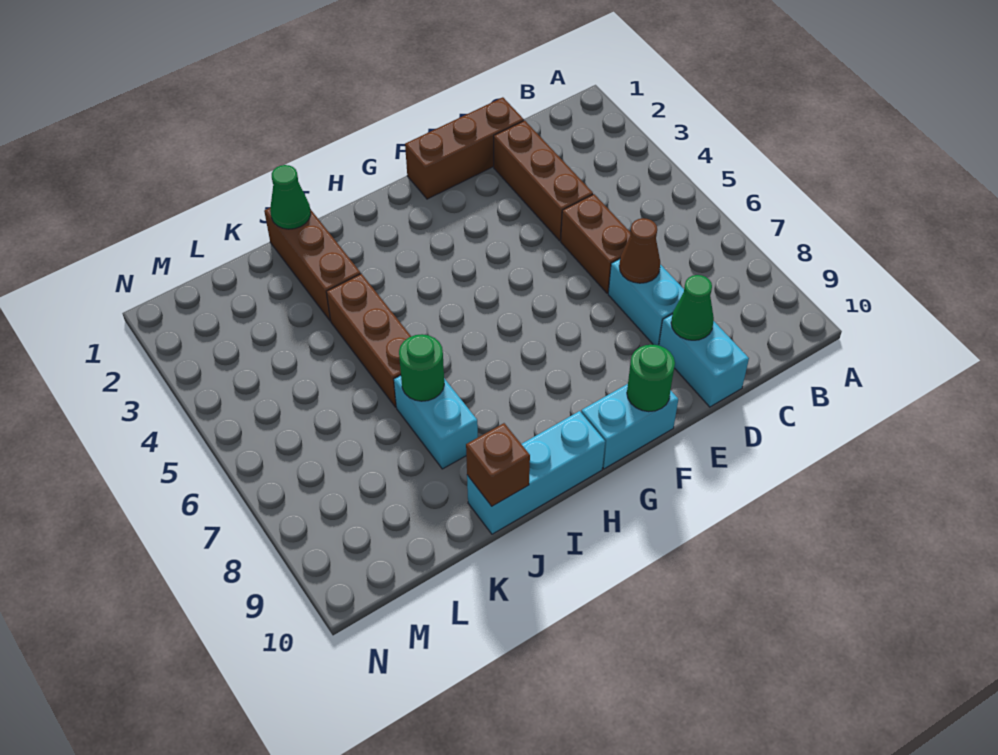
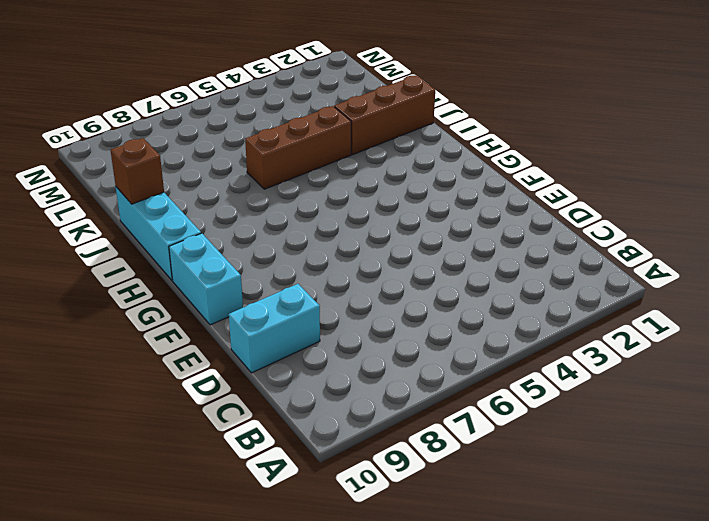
none -> brown 1x3 brick [405,97,524,199]
none -> brown 1x3 brick [494,120,593,241]
none -> brown 1x2 brick [561,194,630,293]

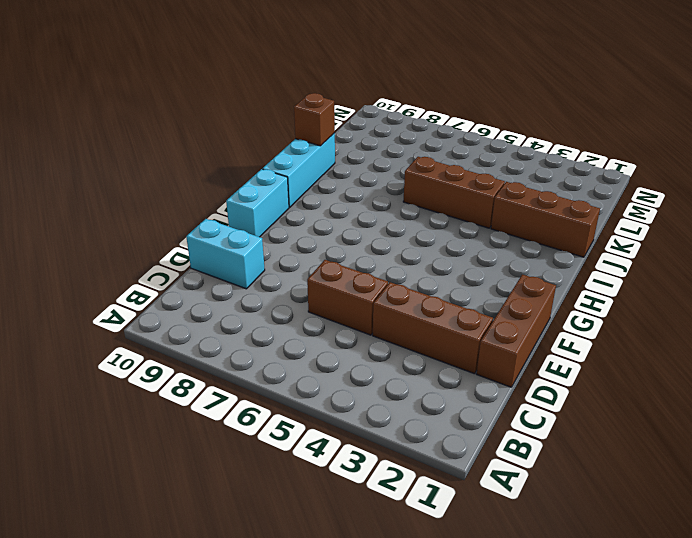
none -> cyan 1x2 brick [608,259,684,345]
none -> cyan 1x2 brick [394,375,478,469]
none -> brown 1x1 cone [619,218,660,283]

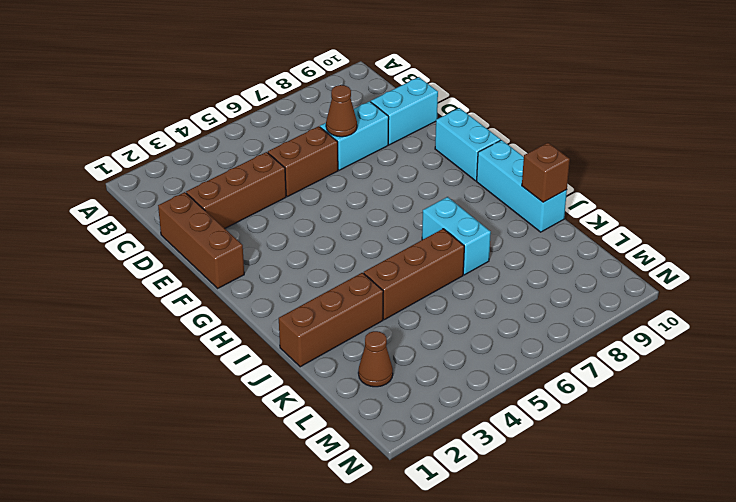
cyan 1x2 brick [422,197,491,275] -> cyan 1x2 brick turned to [394,375,478,469]
brown 1x1 cone [358,331,393,387] -> none
none -> green 1x1 cone [671,275,714,340]
none -> green 1x1 round brick [627,345,675,412]
none -> green 1x1 cone [270,165,311,229]

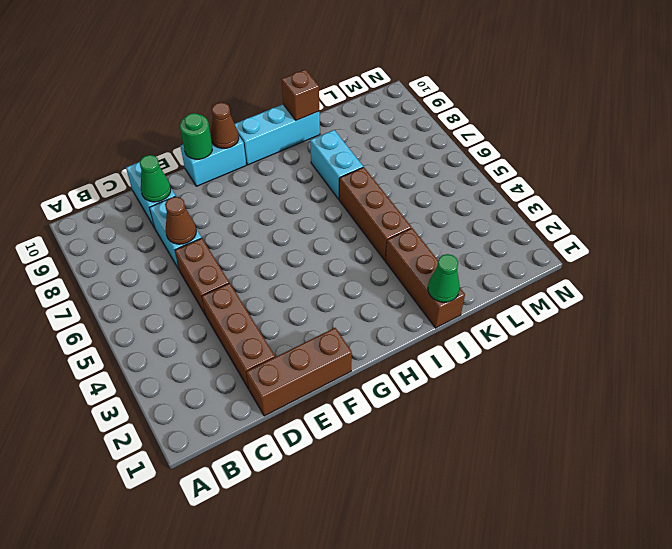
brown 1x1 cone [210,103,239,148] -> none
none -> green 1x1 round brick [399,334,444,401]

